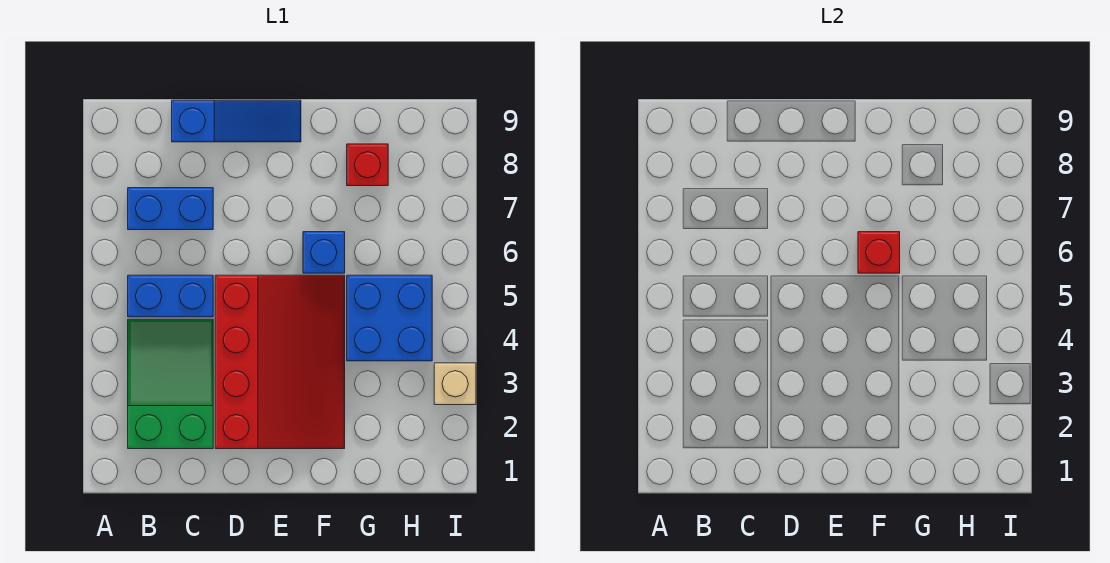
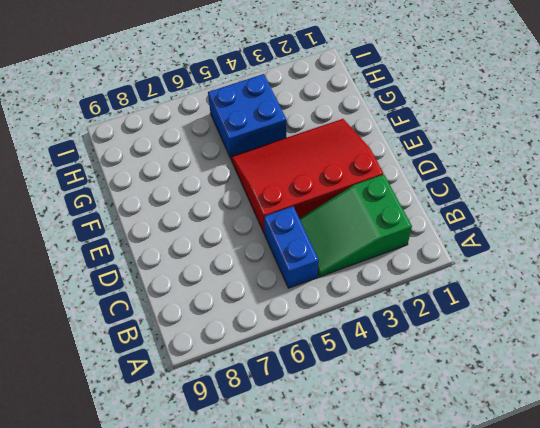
none -> blue 1x2 brick [128,188,213,230]
none -> blue 1x3 slope [172,100,301,142]

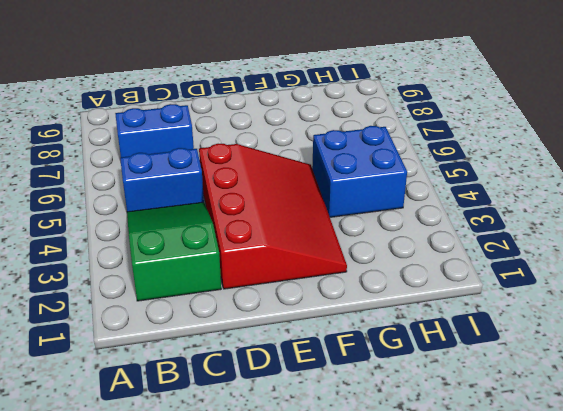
none -> blue 1x3 slope [172,100,301,142]
none -> blue 1x1 brick [303,232,345,273]

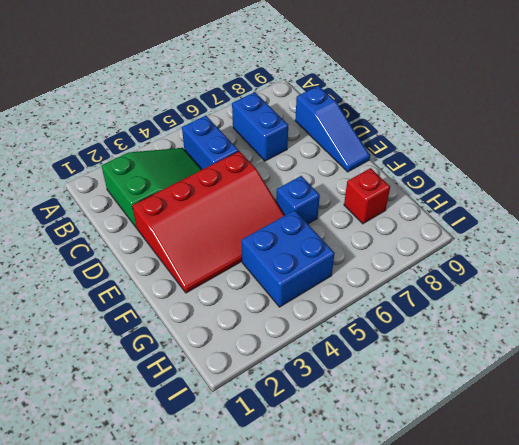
none -> tan 1x1 brick [434,363,476,405]
none -> red 1x1 brick [858,232,900,273]

